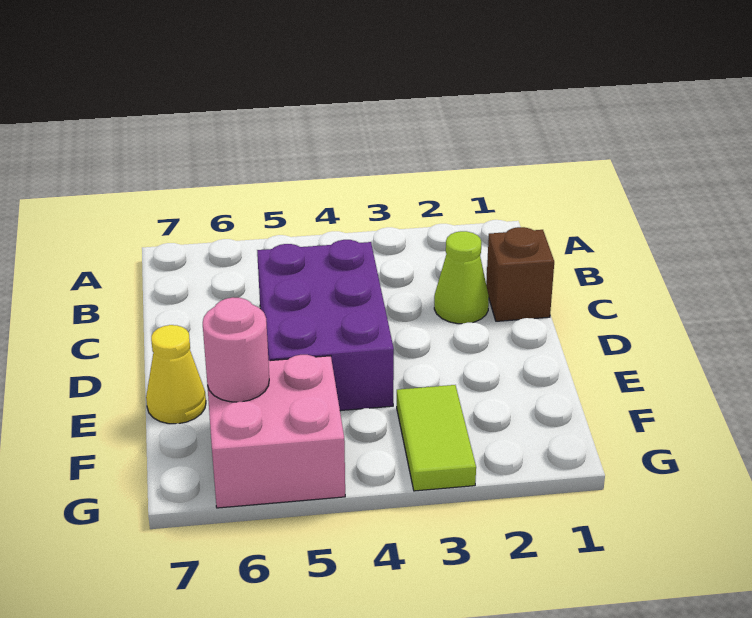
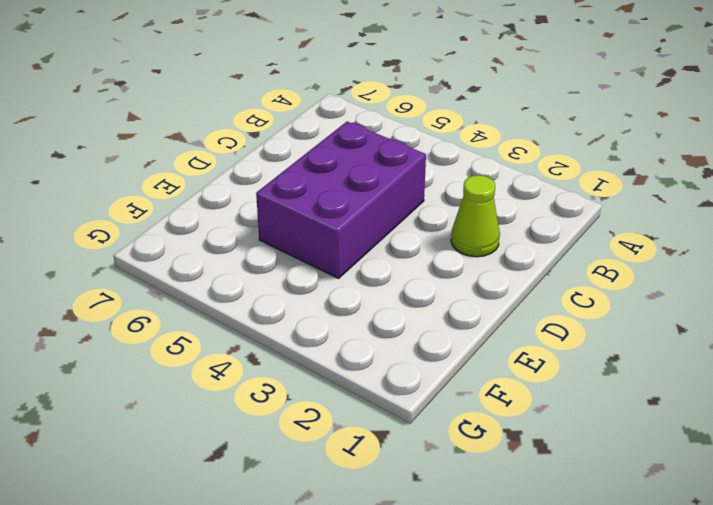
none -> brown 1x1 brick [486,227,554,321]
none -> yellow 1x1 cone [146,325,206,424]

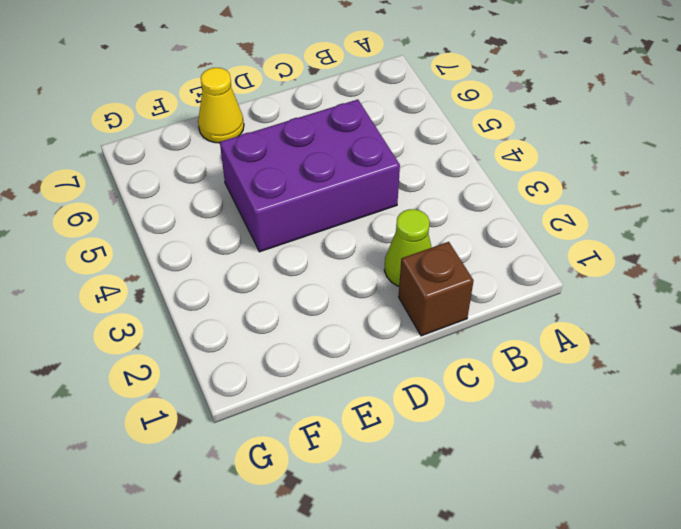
none -> lime 1x2 tile [397,385,476,491]
none -> pink 2x2 brick [207,355,345,508]

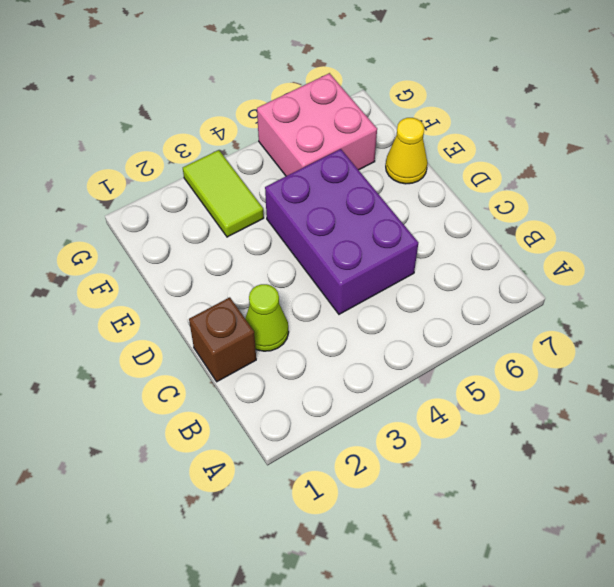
none -> pink 1x1 round brick [203,297,269,402]

